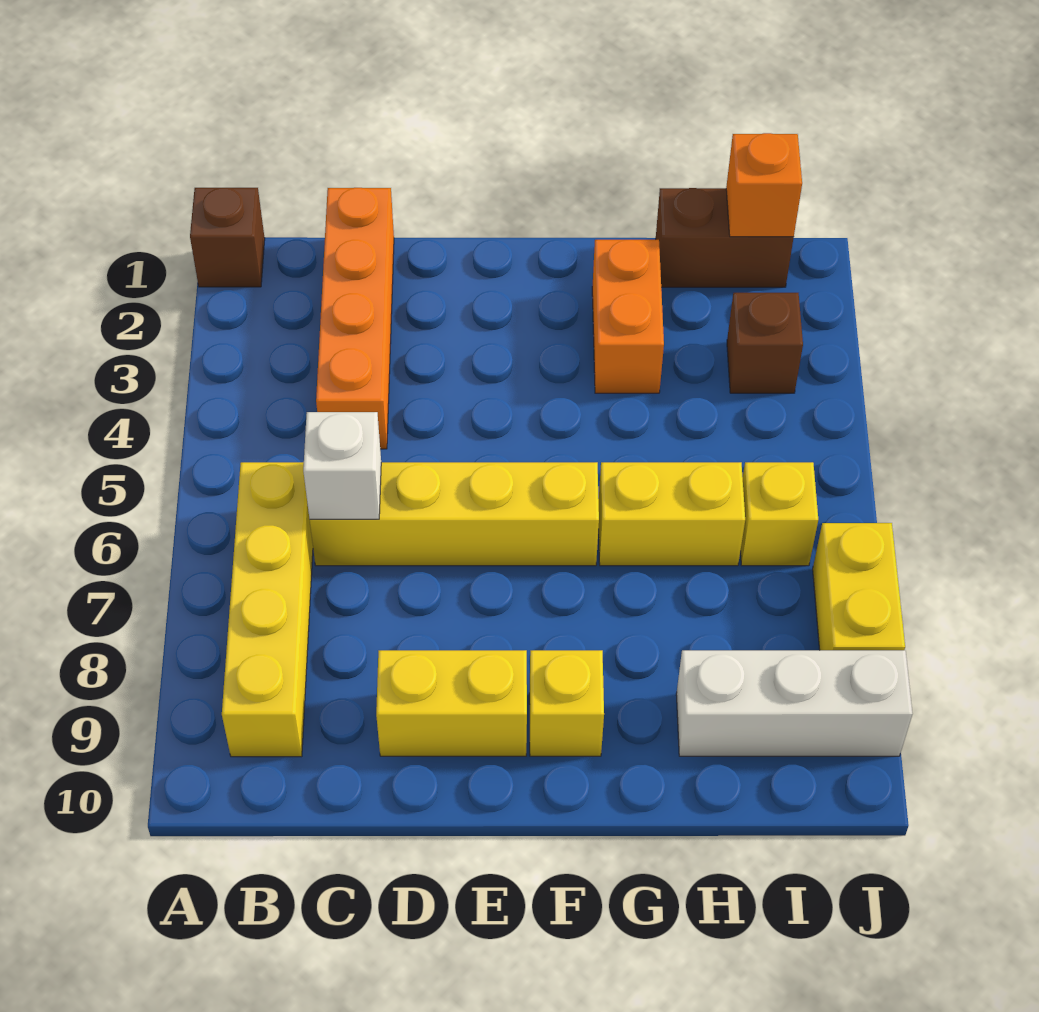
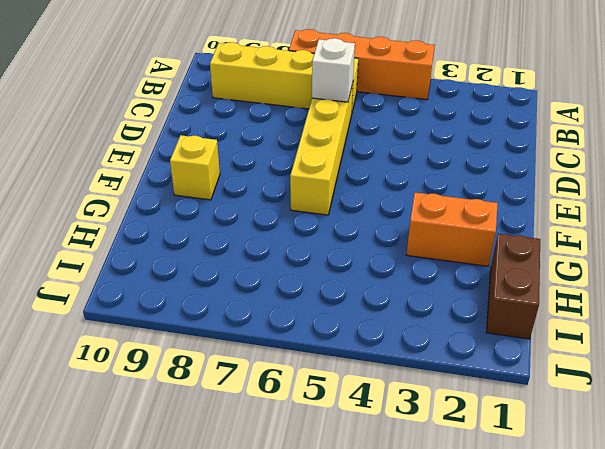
orange 1x4 brick [289,29,435,100] -> orange 1x4 brick moved to [316,188,394,449]
none -> brown 1x1 brick [190,188,265,287]
none -> yellow 1x2 brick [376,650,527,756]
none -> yellow 1x2 brick [599,462,745,566]

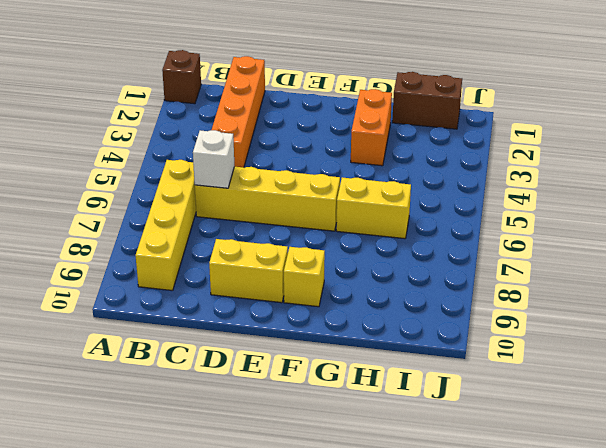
none -> white 1x3 brick [676,650,913,756]
none -> brown 1x1 brick [727,293,803,393]
none -> yellow 1x1 brick [741,462,818,566]

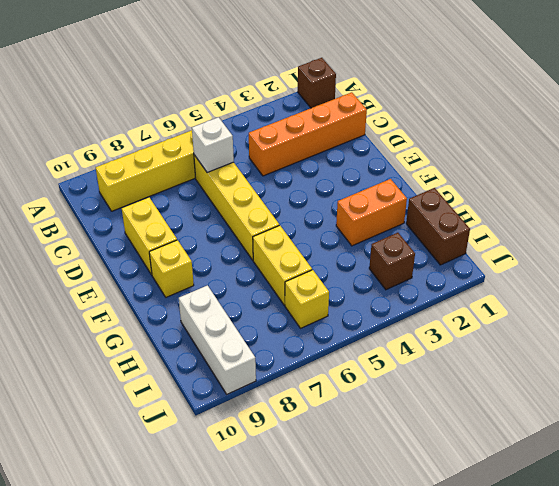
none -> yellow 1x2 brick [813,523,905,650]
none -> orange 1x1 brick [726,133,802,237]

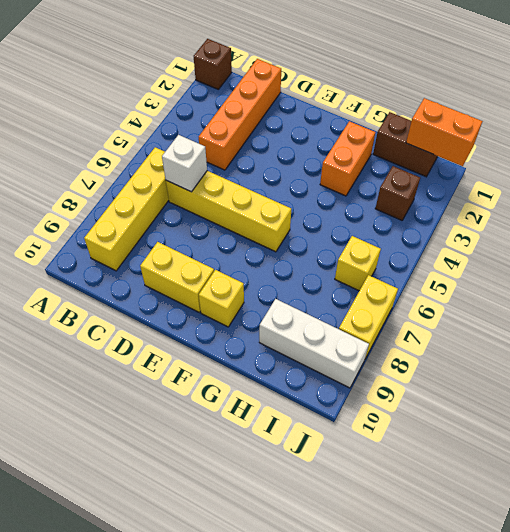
orange 1x2 brick [406,98,482,166] -> orange 1x1 brick [726,133,802,237]
none -> yellow 1x2 brick [599,462,745,566]

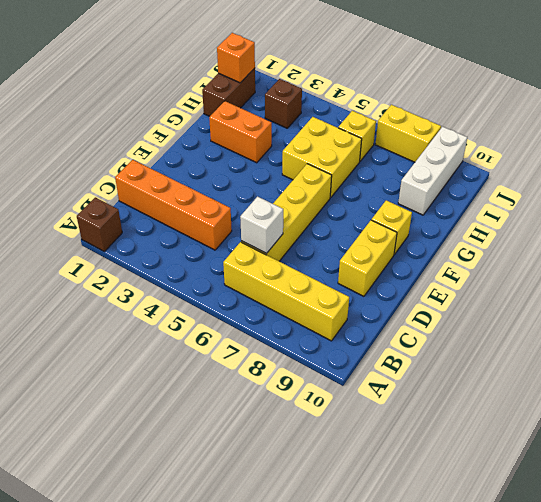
yellow 2x2 brick [282,117,362,198] -> yellow 1x2 brick [599,462,745,566]

